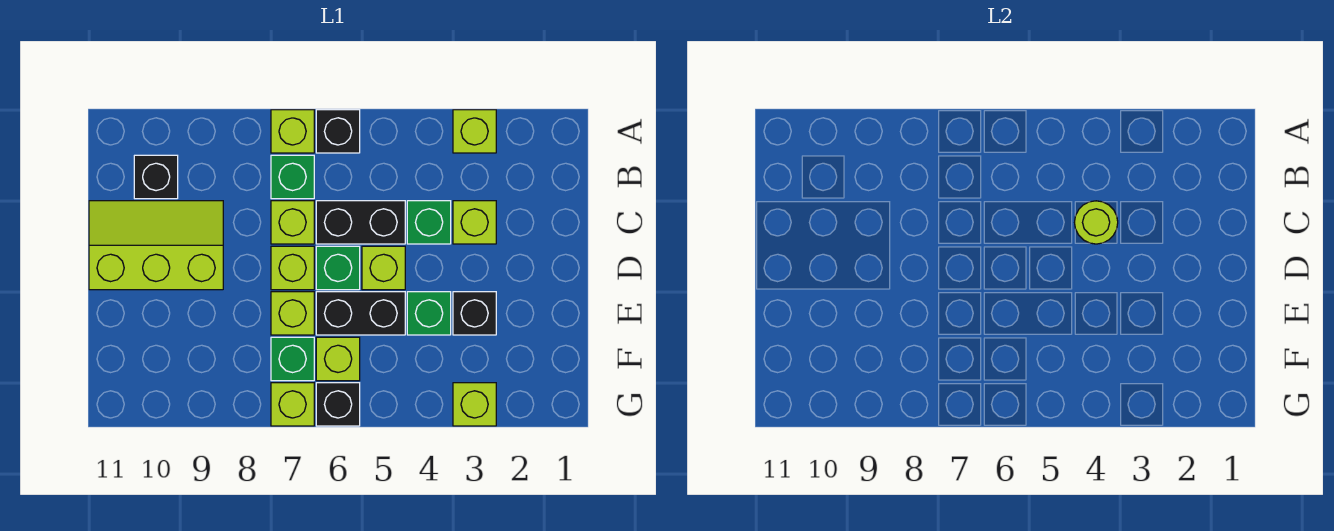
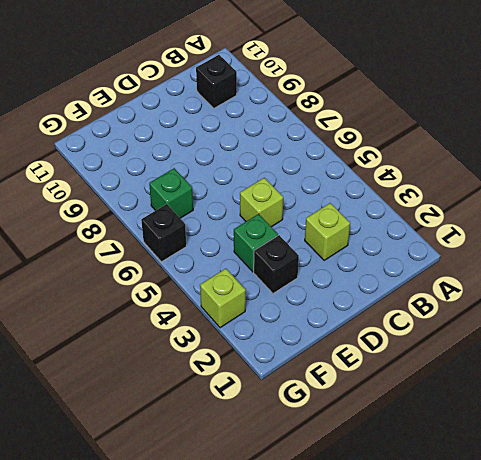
none -> lime 1x1 brick [453,110,496,153]
none -> black 1x1 brick [316,110,360,153]
none -> lime 1x1 brick [271,110,314,153]

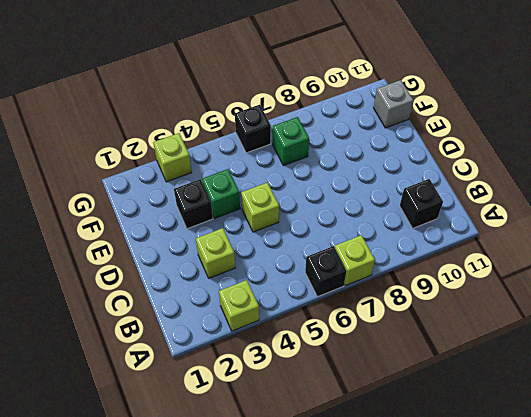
grey 1x1 brick [374,80,413,128] -> none
none -> green 1x1 brick [271,155,314,199]
none -> green 1x1 brick [407,201,451,244]
none -> black 1x2 brick [316,201,405,244]

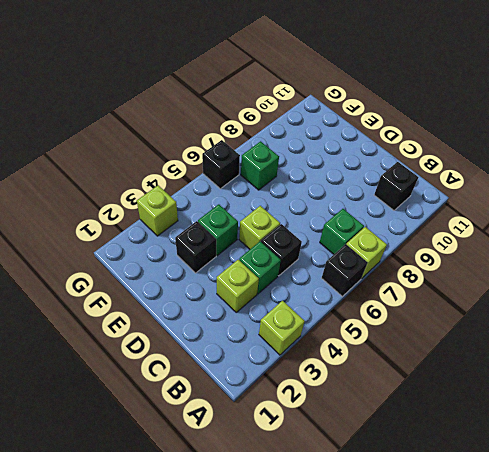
black 1x1 brick [261,224,302,276] -> black 1x2 brick [316,201,405,244]
none -> lime 1x1 brick [271,201,314,244]
none -> lime 2x3 slope [89,201,223,290]
none -> green 1x1 brick [316,246,360,290]

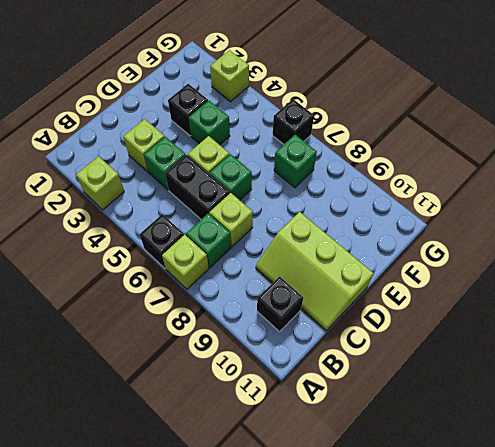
none -> lime 1x1 brick [271,246,314,290]
none -> black 1x2 brick [316,292,405,335]
none -> lime 1x1 brick [271,292,314,335]

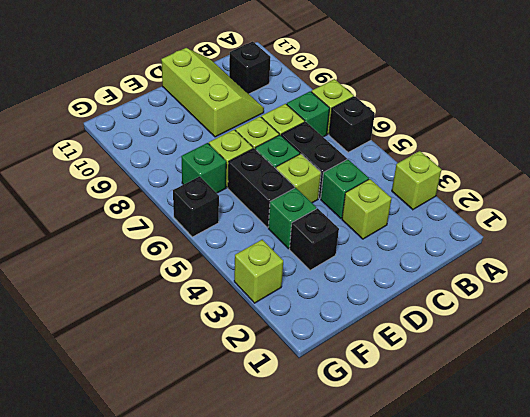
none -> lime 1x1 brick [316,337,360,381]
none -> lime 1x1 brick [271,383,314,426]
none -> lime 1x1 round brick [1075,201,1118,244]

